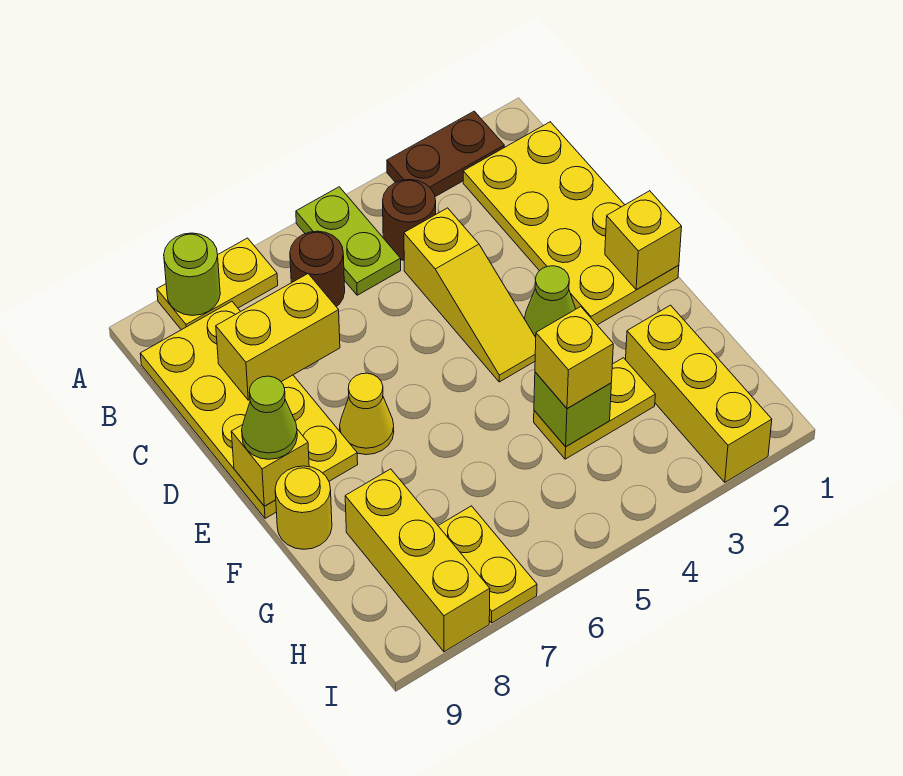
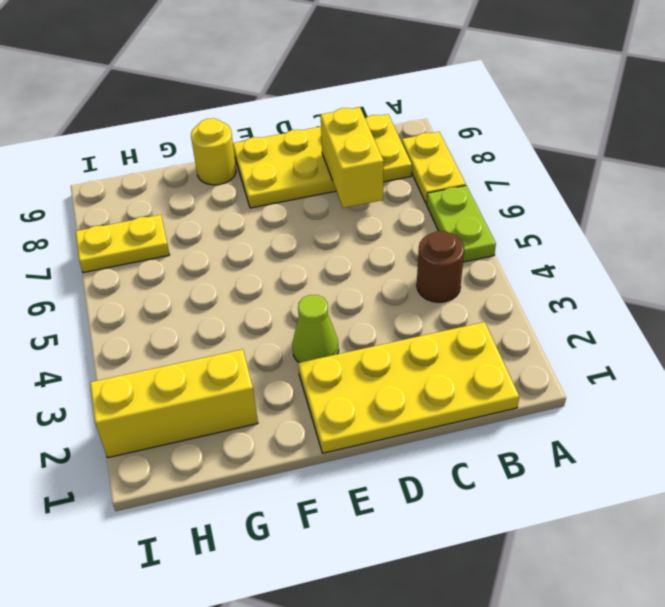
lime 1x2 plate [427,186,496,262] -> lime 1x2 plate turned to [296,187,401,295]
none -> brown 1x2 plate [387,111,504,197]
none -> brown 1x1 round brick [290,231,345,307]
none -> yellow 1x3 slope [404,208,536,382]

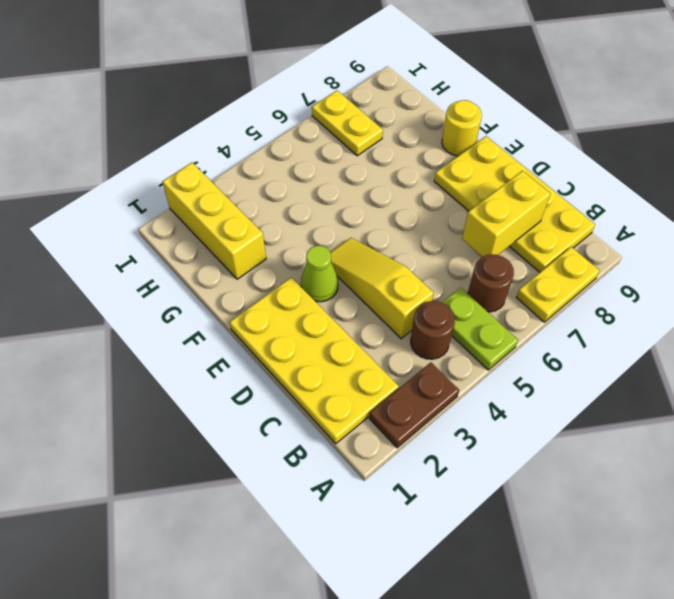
none -> yellow 1x1 cone [340,373,394,455]
none -> yellow 1x2 plate [534,358,655,459]
none -> yellow 1x3 brick [345,469,490,652]

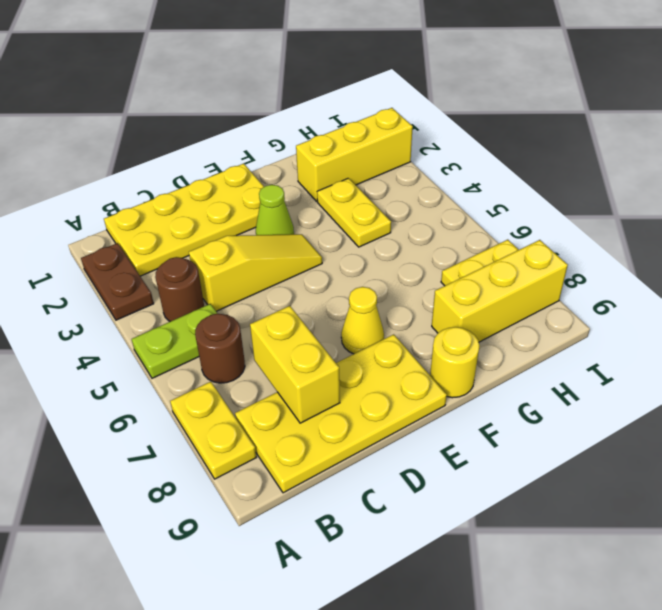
none -> lime 1x1 round brick [164,233,220,316]
none -> yellow 1x1 brick [605,191,682,290]
none -> yellow 1x1 brick [231,425,309,506]

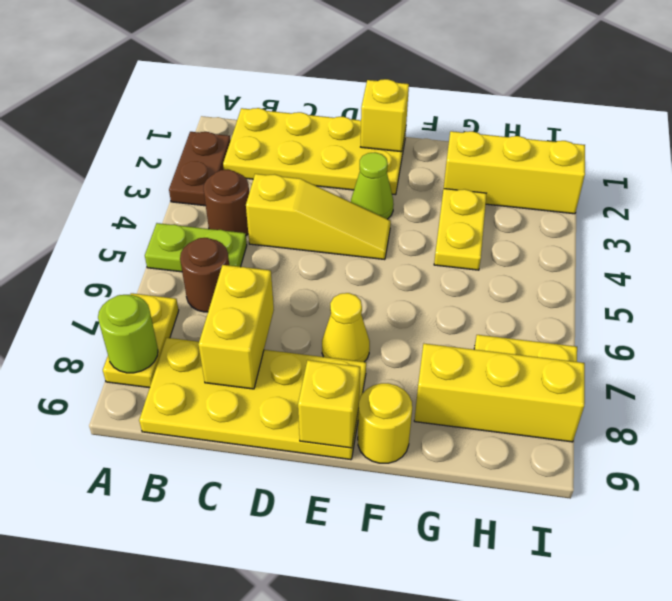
none -> lime 1x1 brick [534,372,611,447]
none -> lime 1x1 cone [242,376,297,459]
none -> yellow 1x1 brick [535,307,613,409]

